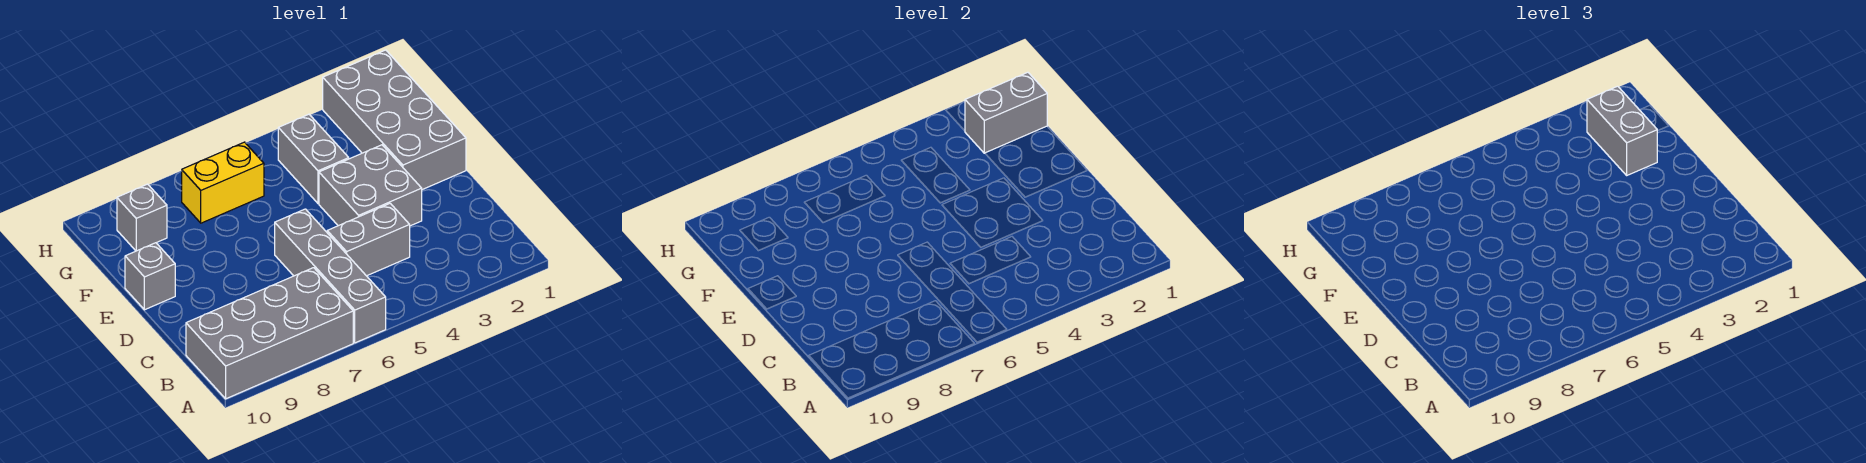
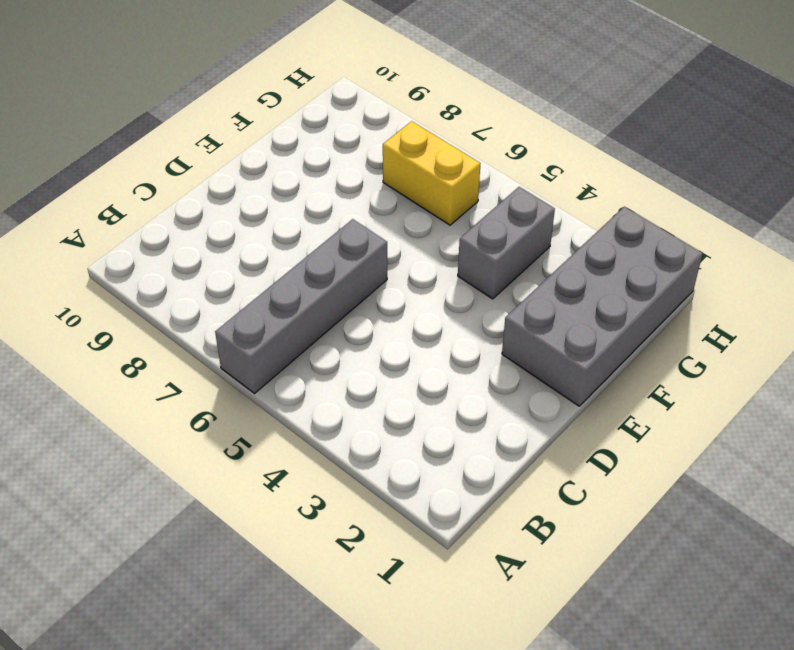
none -> grey 2x4 brick [186,268,353,399]
none -> grey 1x2 brick [327,203,410,276]

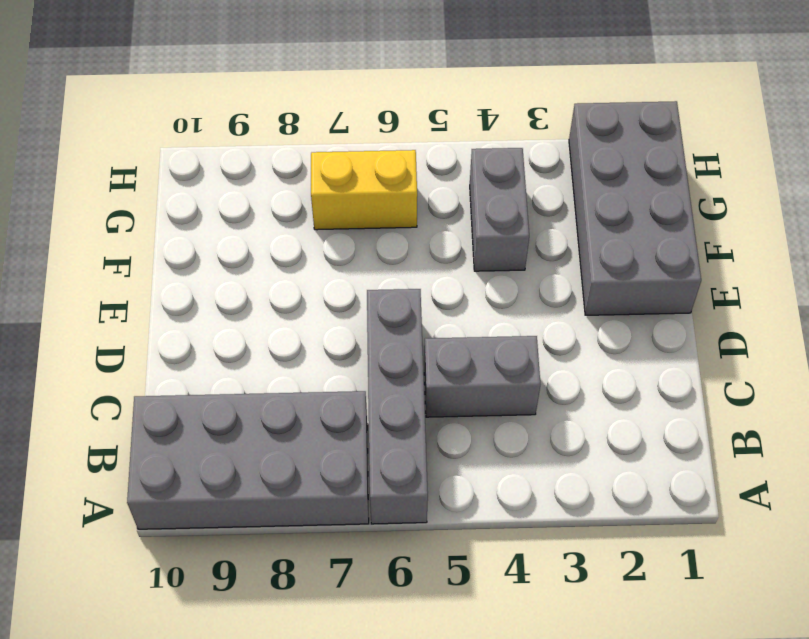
none -> grey 2x2 brick [319,145,422,226]
none -> grey 1x1 brick [125,243,175,310]

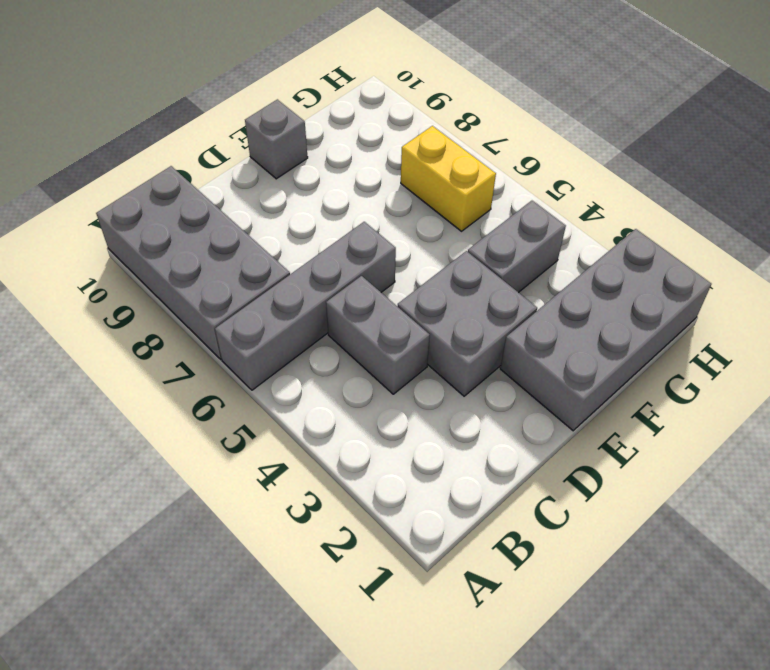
none -> grey 1x1 brick [117,184,167,251]
none -> grey 1x2 brick [965,72,1047,153]

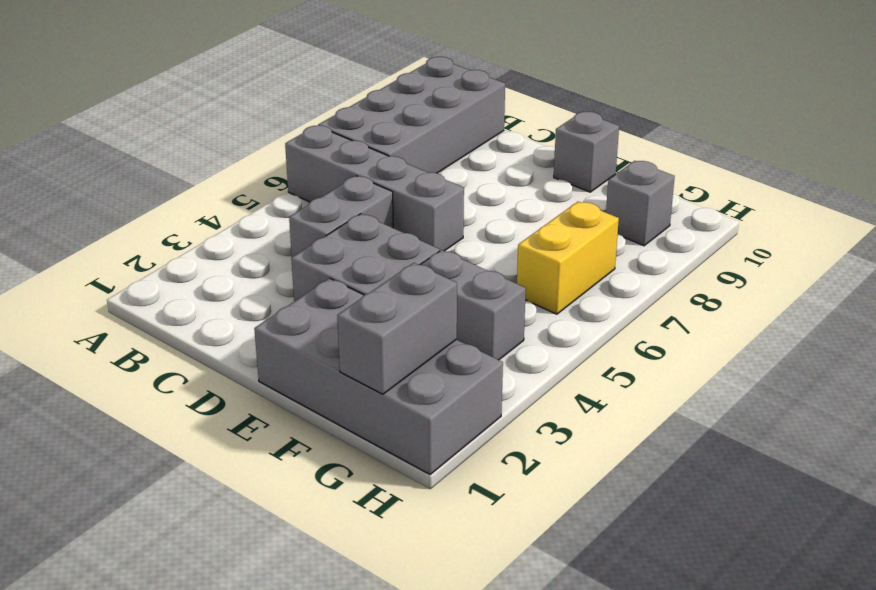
none -> grey 1x2 brick [1587,86,1657,175]

